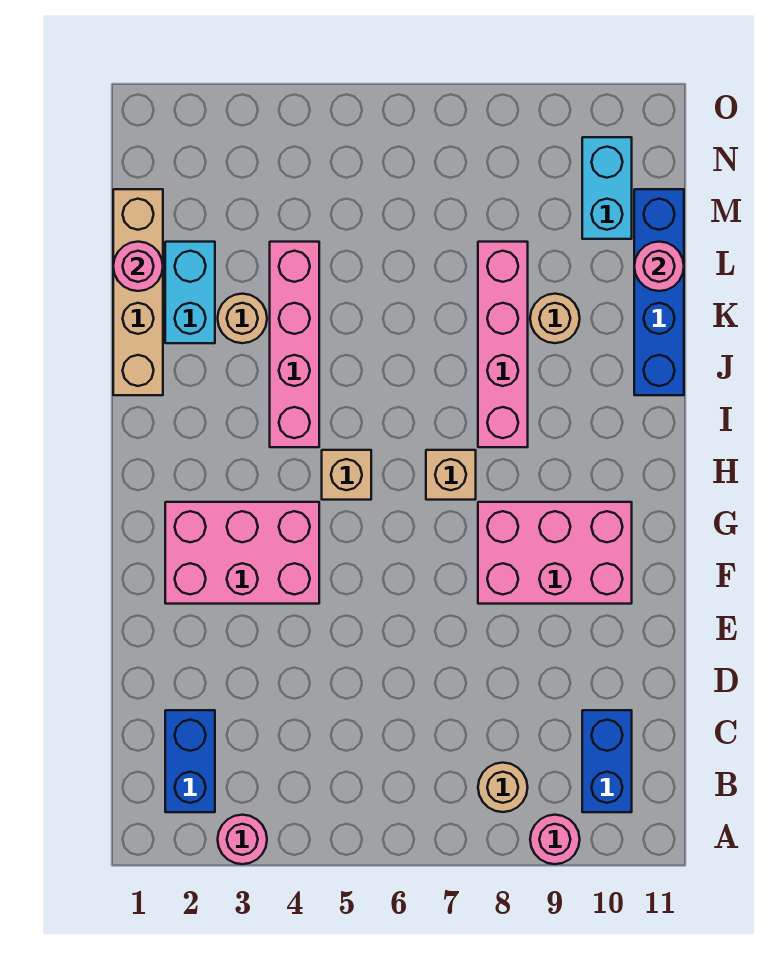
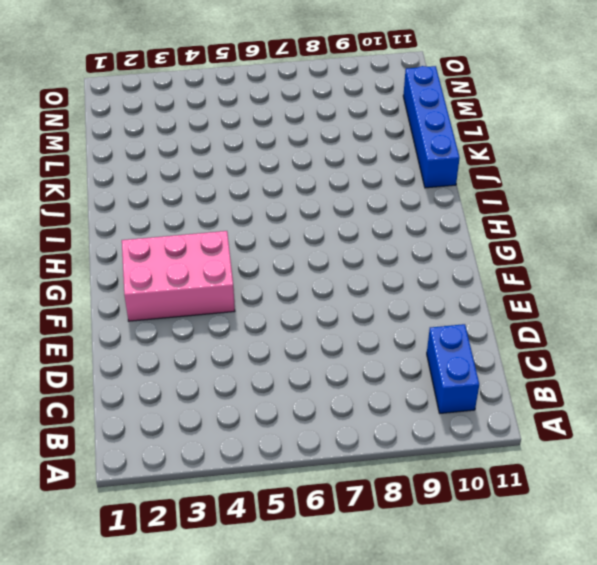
none -> pink 1x1 round brick [218,815,267,864]
none -> pink 1x1 round brick [530,815,580,864]
none -> blue 1x2 brick [165,710,215,812]

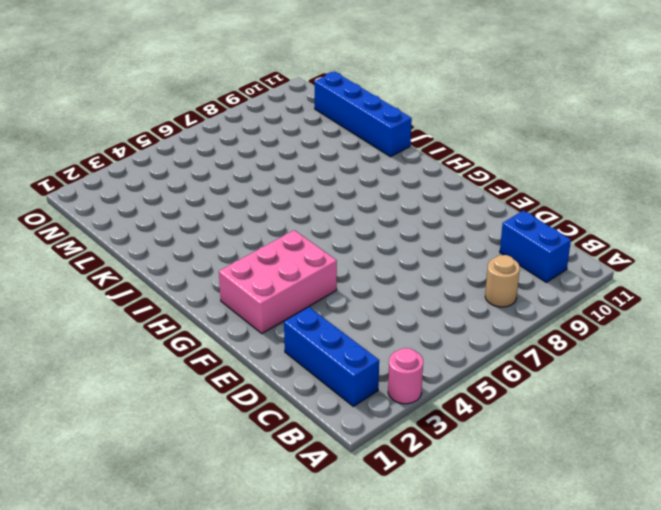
blue 1x3 brick [284,307,379,406] -> blue 1x2 brick [165,710,215,812]
none -> pink 1x1 round brick [530,815,580,864]
none -> pink 2x3 brick [478,502,632,604]
none -> tan 1x1 brick [322,450,371,500]

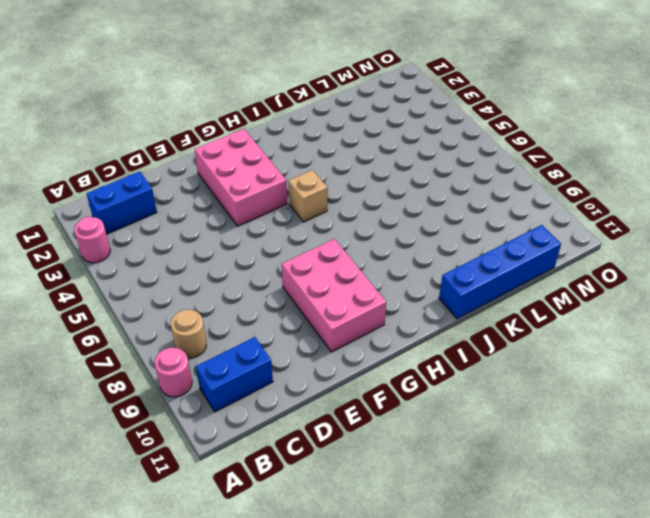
none -> tan 1x1 brick [426,450,476,500]
none -> pink 1x4 brick [270,242,319,447]
none -> pink 1x4 brick [478,242,528,447]

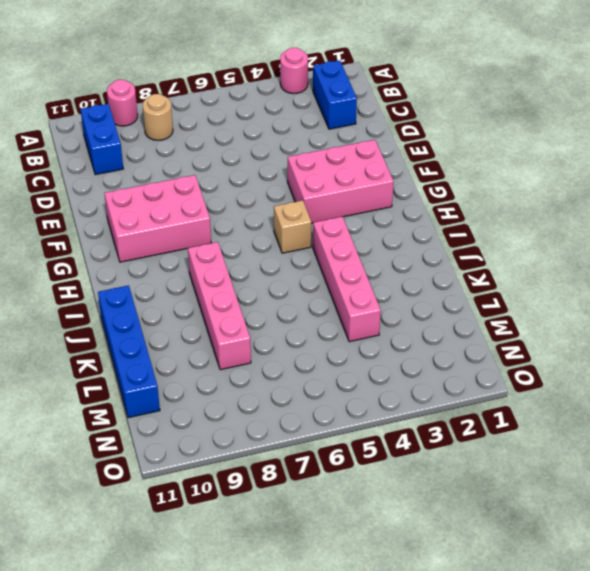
none -> tan 1x1 brick [426,450,476,500]
none -> tan 1x4 brick [113,189,163,395]
none -> cyan 1x2 brick [165,242,215,343]

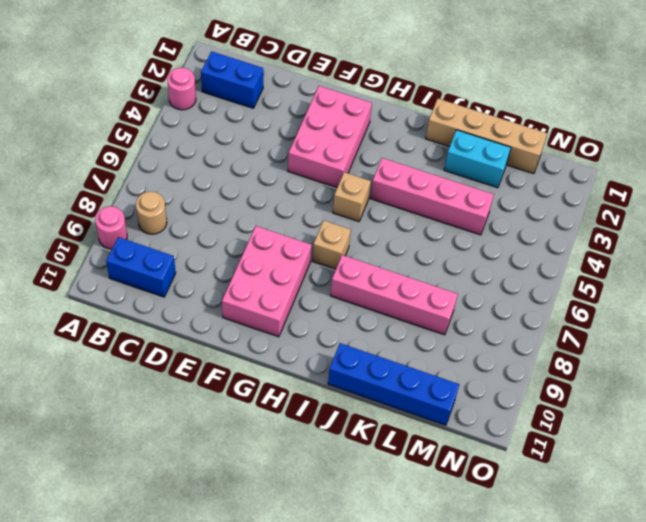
none -> tan 1x1 round brick [218,294,267,343]
none -> tan 1x1 round brick [530,294,580,343]
none -> cyan 1x2 brick [582,137,632,239]

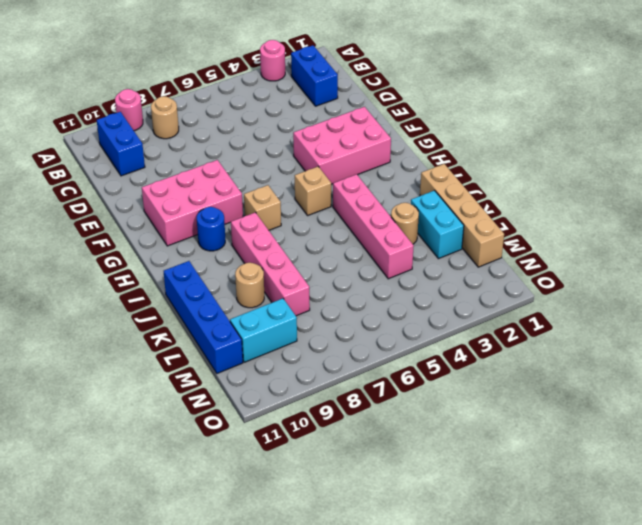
blue 1x1 round brick [197,207,225,251] -> none
cyan 1x2 brick [230,298,297,362] -> cyan 1x2 brick turned to [582,137,632,239]
none -> pink 1x1 round brick [113,242,163,291]
none -> pink 1x1 round brick [634,242,684,291]

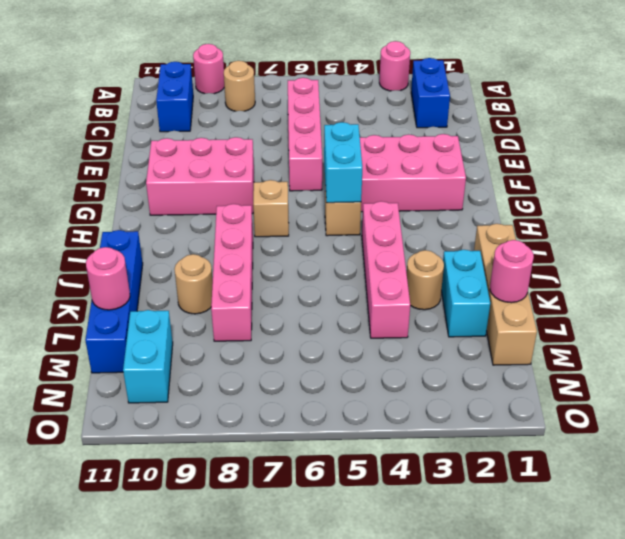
pink 1x4 brick [288,78,322,191] -> none
cyan 1x2 brick [324,122,362,203] -> none

